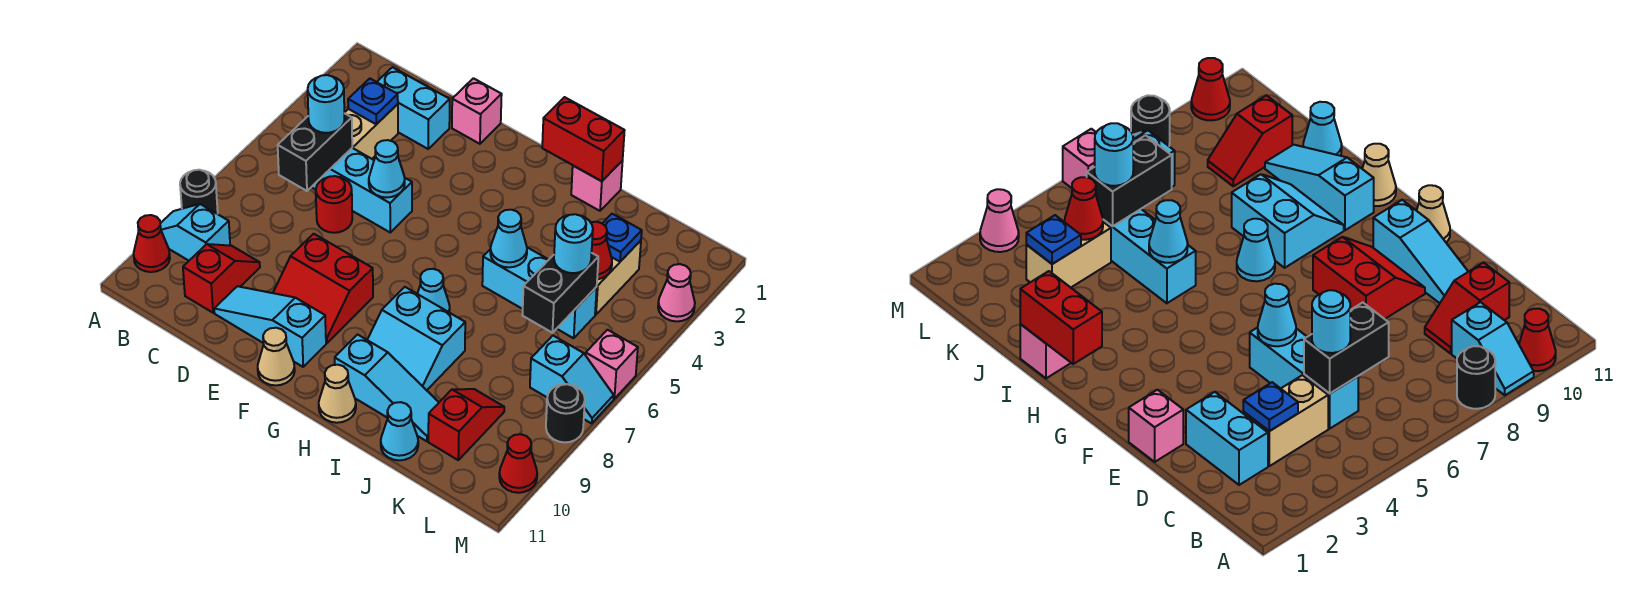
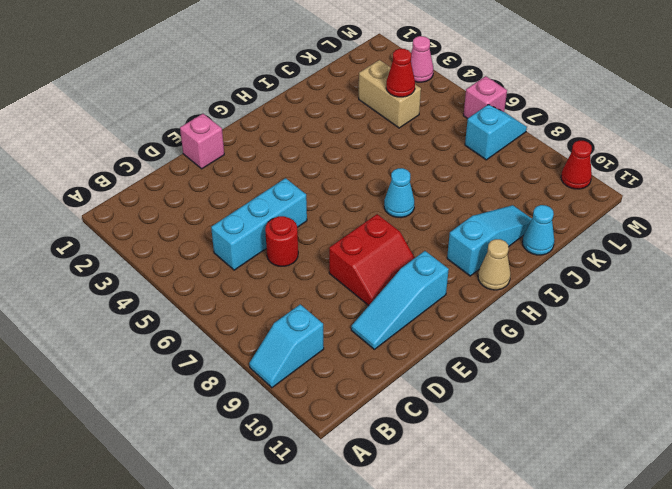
none -> black 1x1 round brick [180,170,218,214]
none -> red 1x1 cone [134,215,170,272]
none -> cyan 1x2 brick [377,67,450,149]
none -> tan 1x2 brick [345,104,398,159]

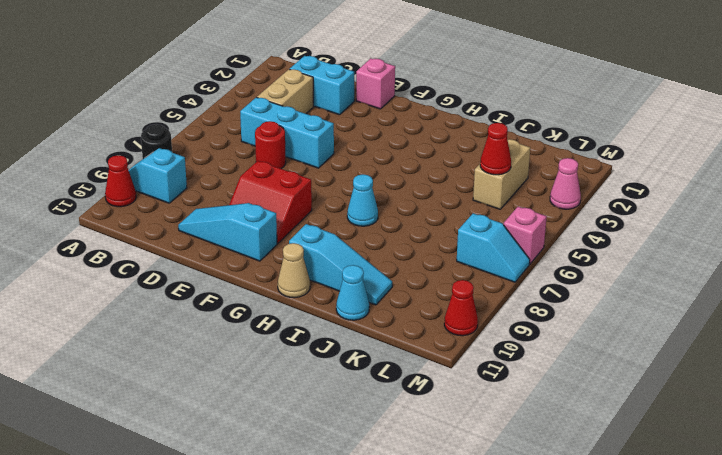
none -> red 1x2 slope [183,244,260,313]
none -> tan 1x1 cone [258,328,295,385]
none -> cyan 2x2 slope [367,287,465,390]
none -> pink 1x1 brick [571,160,623,211]

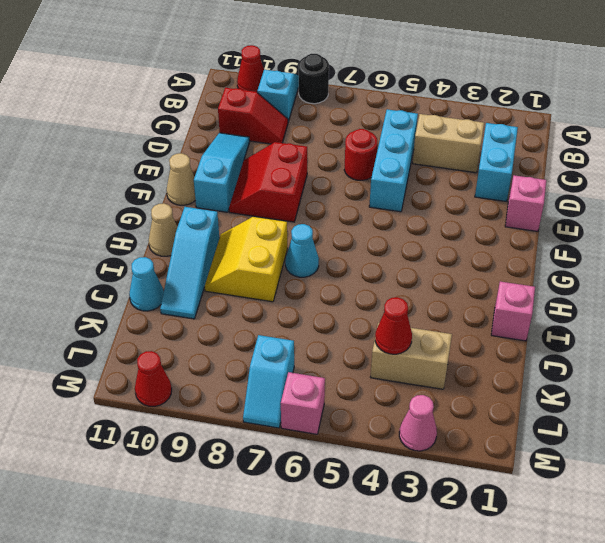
yellow 2x2 slope [205,217,287,302] -> cyan 2x2 slope [367,287,465,390]
none -> cyan 1x3 brick [482,247,597,338]
none -> red 1x2 slope [428,389,504,460]
none -> black 1x1 round brick [546,384,585,442]
none -> blue 1x1 plate [348,79,398,124]

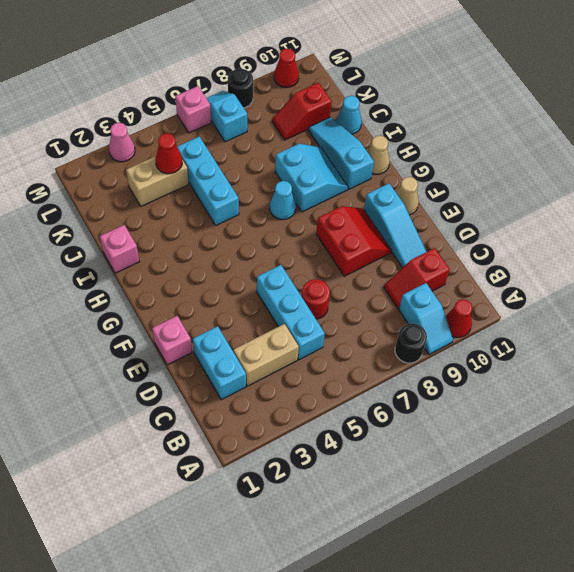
none -> blue 1x1 plate [348,79,398,124]
none -> black 1x2 brick [278,113,352,191]
none -> cyan 1x1 cone [369,140,405,198]
none -> red 1x2 brick [542,97,625,181]

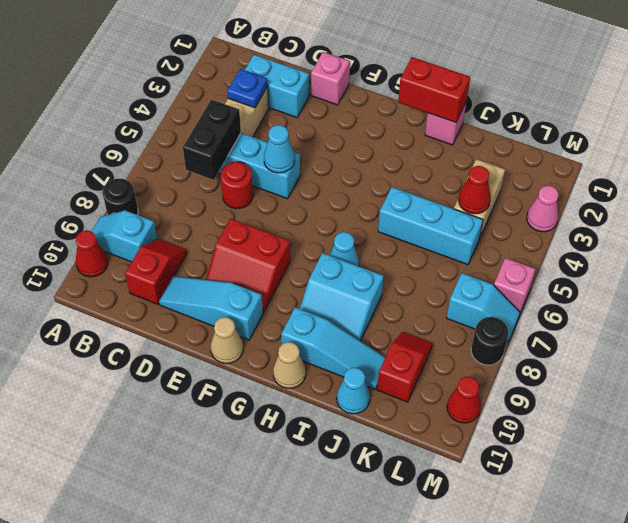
none -> cyan 1x1 cone [490,210,527,267]
none -> blue 1x1 plate [602,214,642,262]
none -> black 1x2 brick [522,253,598,333]
none -> cyan 1x1 round brick [308,75,345,133]

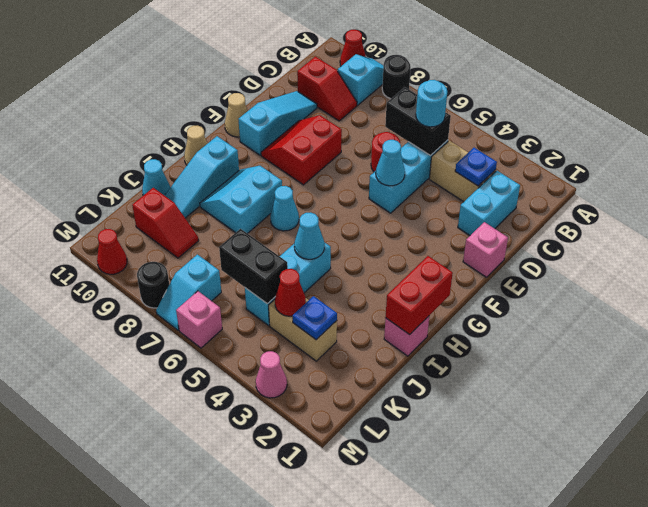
none -> cyan 1x1 round brick [554,214,593,273]

